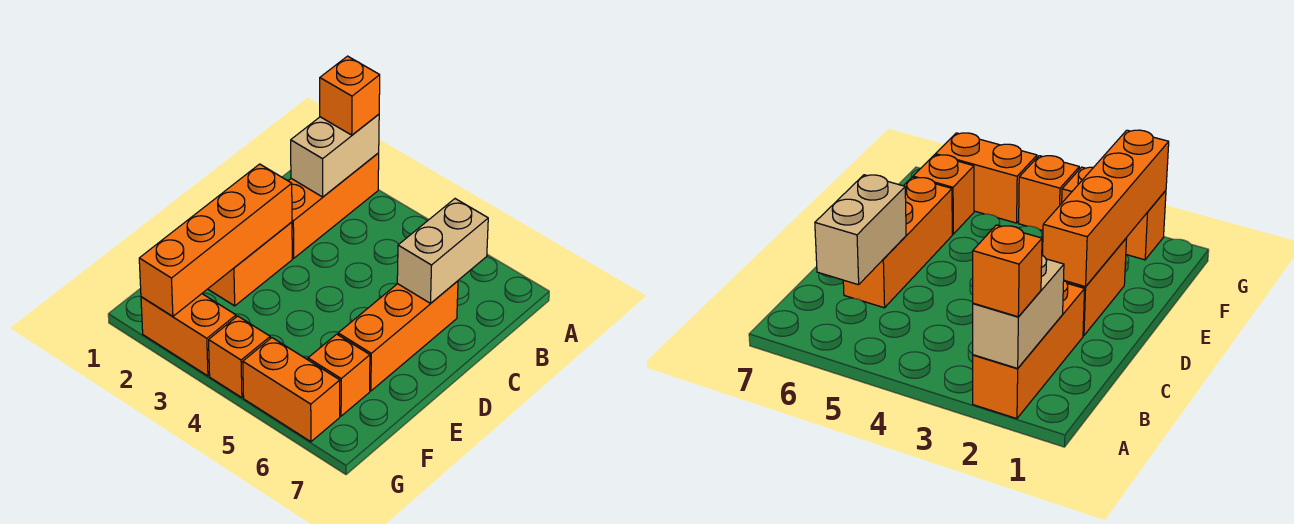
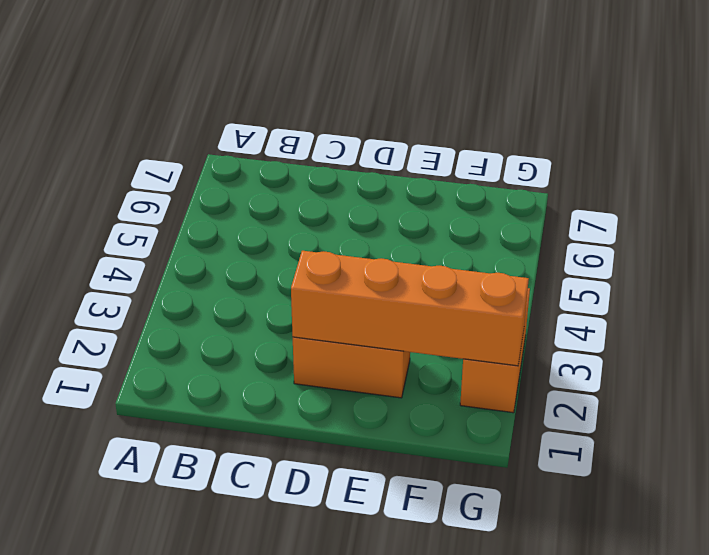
none -> orange 1x3 brick [289,153,379,258]
none -> orange 1x3 brick [338,281,458,391]

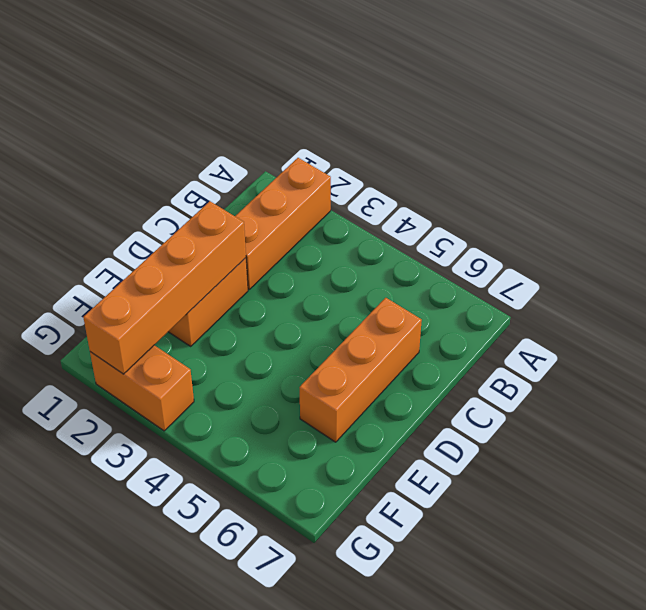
none -> orange 1x1 brick [308,334,370,416]
none -> orange 1x1 brick [209,316,270,398]

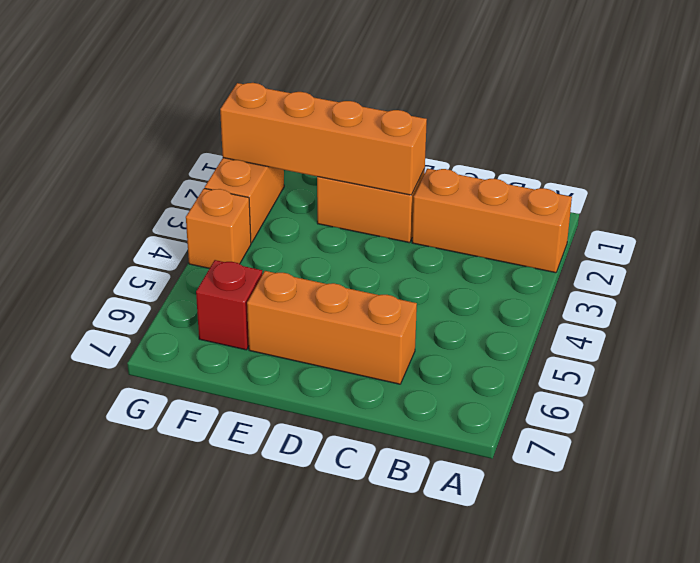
red 1x1 brick [196,260,262,350] -> orange 1x1 brick [308,334,370,416]
none -> orange 1x2 brick [243,338,340,442]
none -> tan 1x2 brick [291,114,379,197]

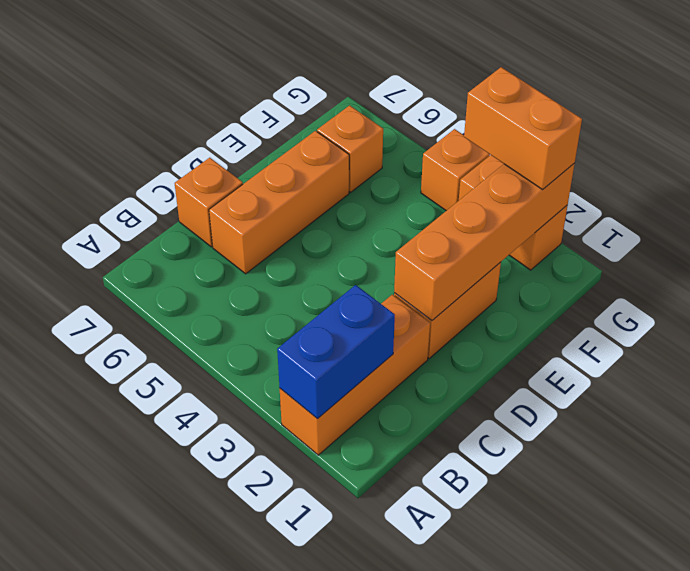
blue 1x2 brick [277,285,395,419] -> tan 1x2 brick [291,114,379,197]
orange 1x1 brick [175,158,243,247] -> orange 1x1 brick moved to [320,56,380,135]
orange 1x2 brick [464,67,582,190] -> orange 1x2 brick moved to [243,338,340,442]
none -> tan 1x2 brick [397,199,488,303]

